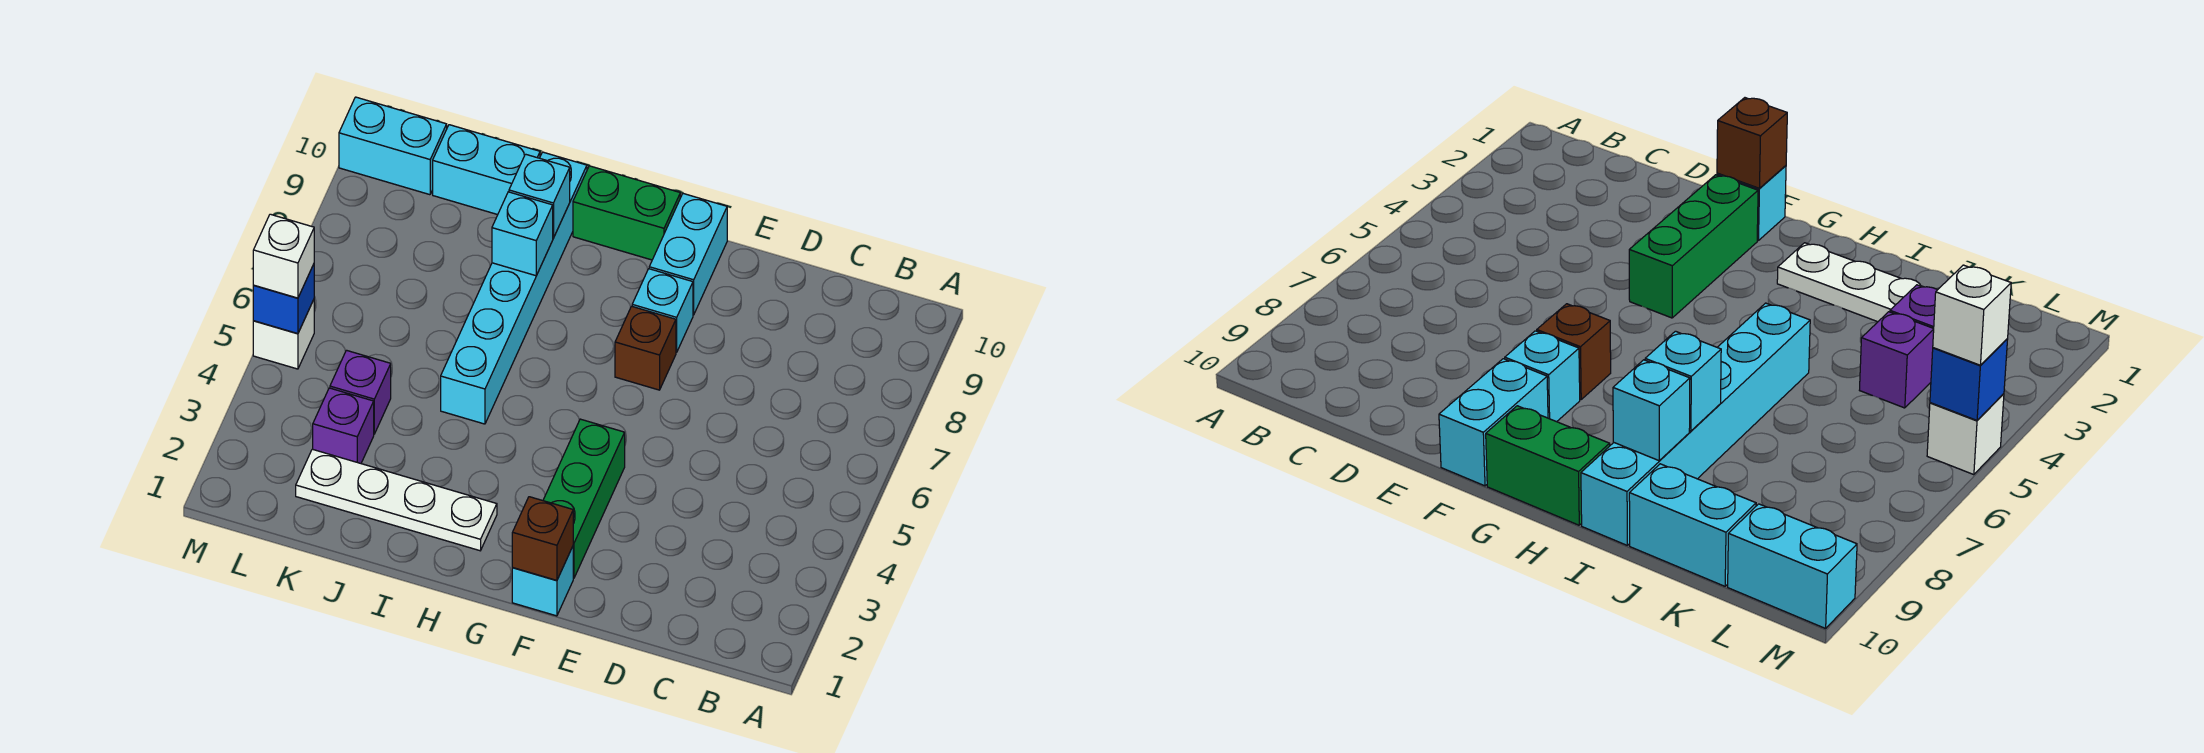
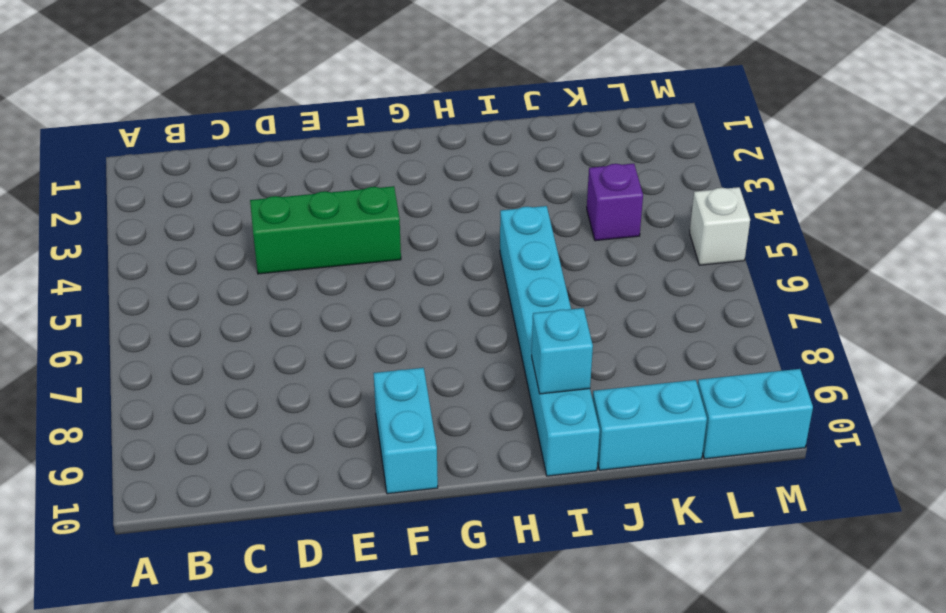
green 1x3 brick [250,186,401,274] -> green 1x3 brick turned to [543,419,625,578]
none -> cyan 1x1 brick [512,546,573,616]
none -> brown 1x1 brick [615,306,676,390]
none -> cyan 1x1 brick [632,269,693,352]

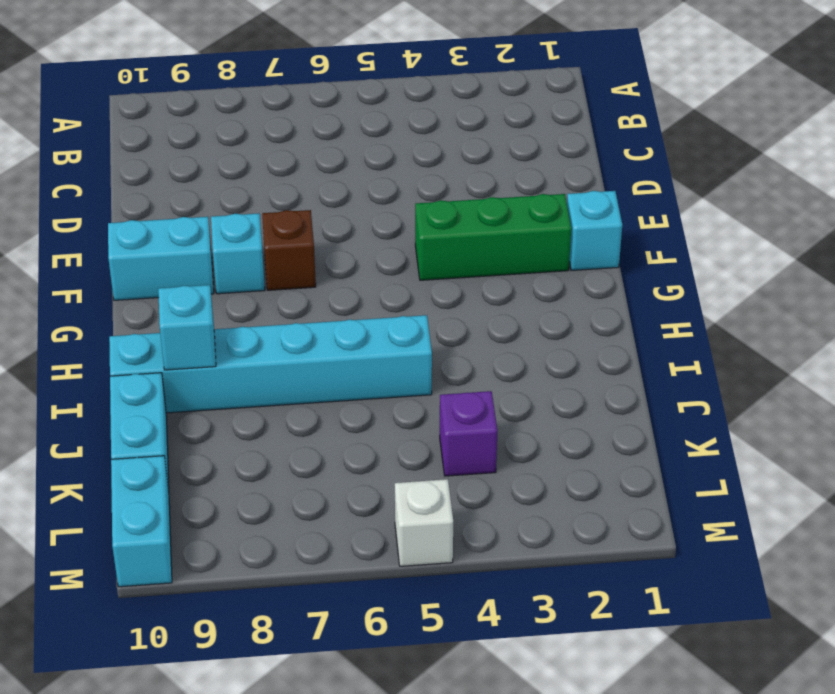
none -> green 1x2 brick [573,166,680,260]
none -> white 1x4 plate [296,449,497,551]
none -> purple 1x1 brick [313,388,374,463]

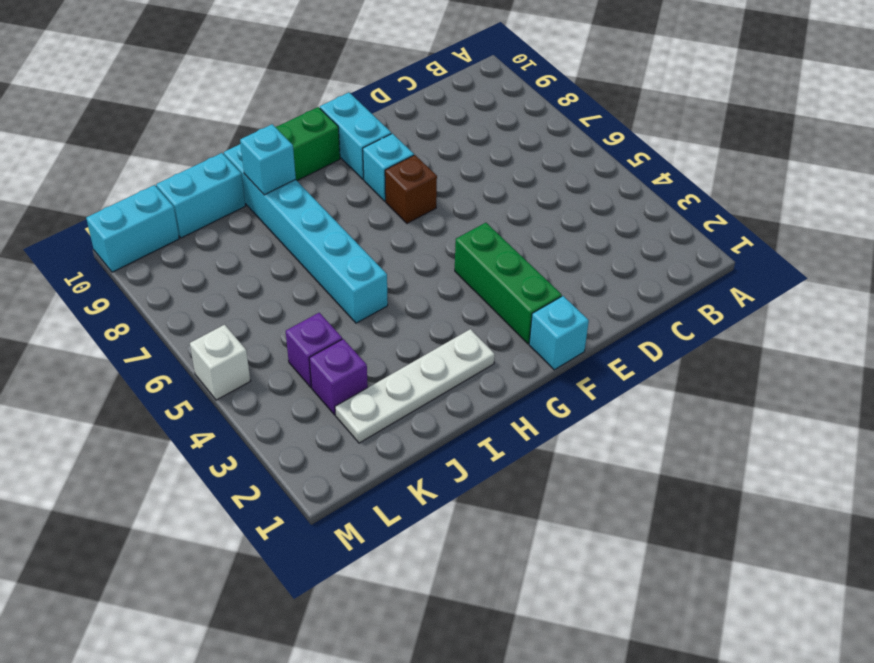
none -> brown 1x1 brick [512,497,573,580]
none -> cyan 1x1 brick [492,192,553,276]
none -> blue 1x1 brick [253,264,314,334]

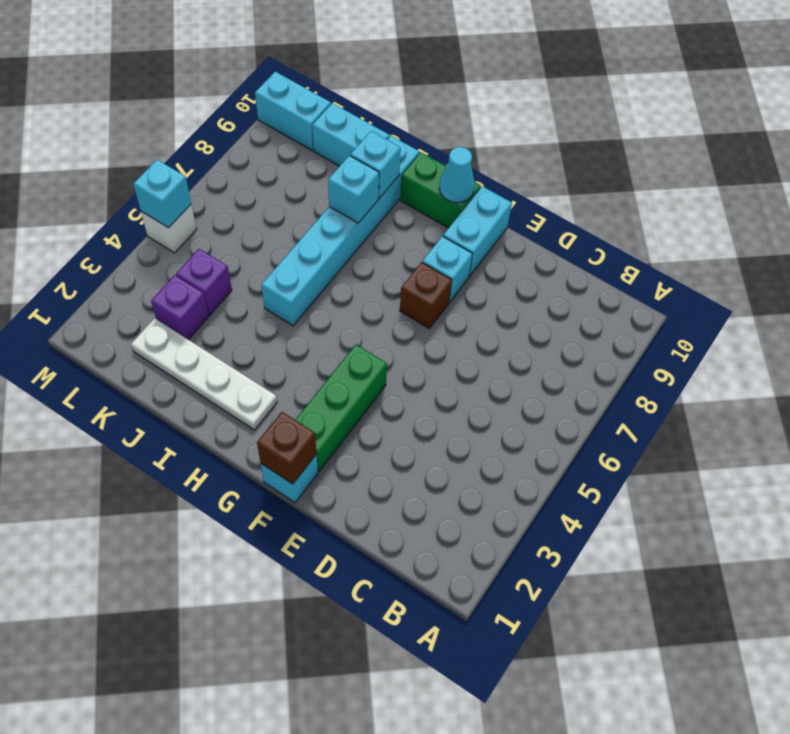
cyan 1x1 cone [439,147,475,203] -> none
cyan 1x1 brick [133,160,191,228] -> blue 1x1 brick [253,264,314,334]
none -> white 1x1 brick [253,214,314,298]

